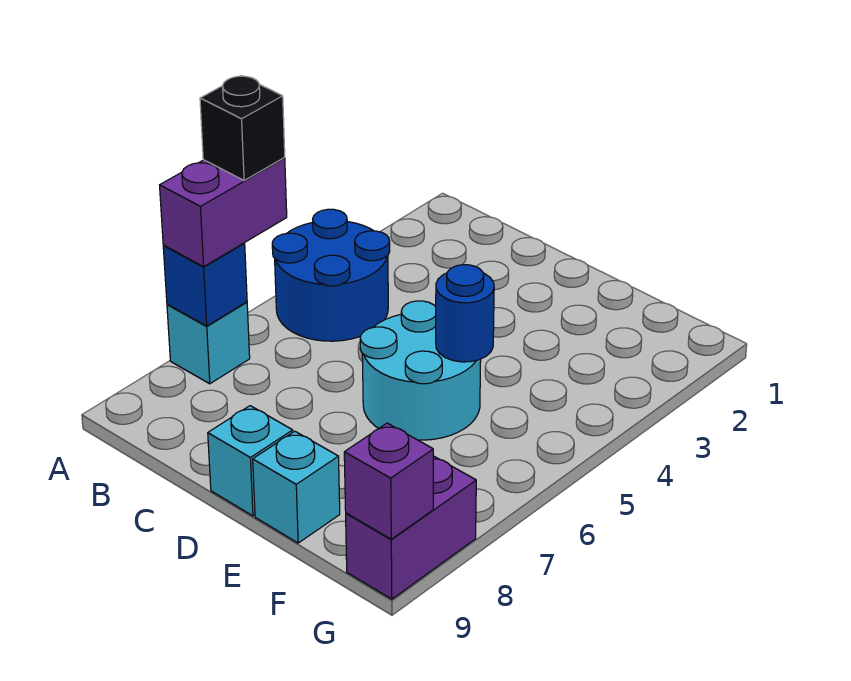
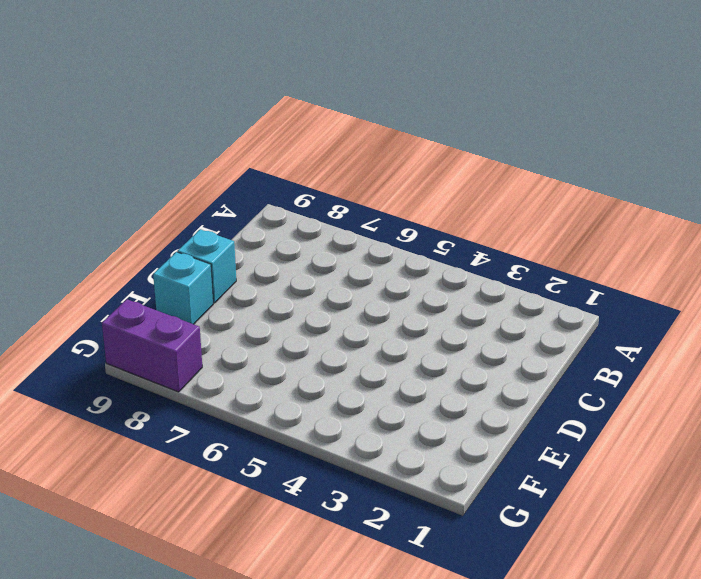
none -> blue 2x2 round brick [272,209,390,341]
none -> cyan 1x1 brick [167,302,250,384]

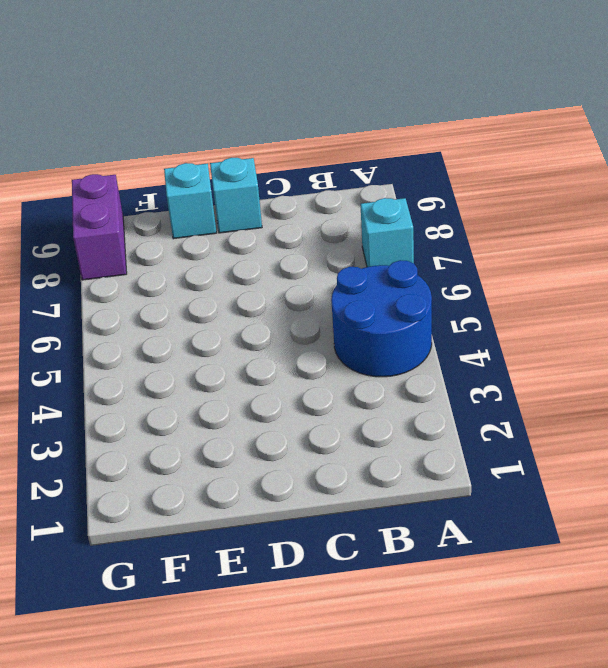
none -> cyan 2x2 round brick [360,301,481,440]
none -> blue 1x1 brick [163,243,247,326]

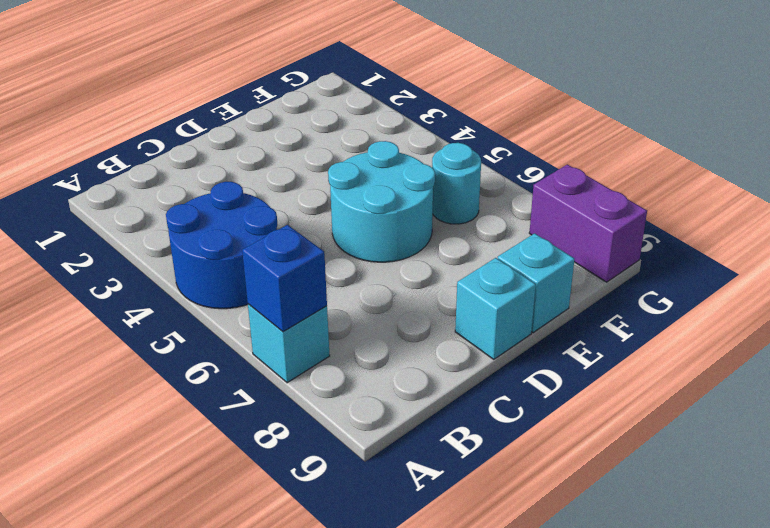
cyan 1x1 round brick [432,143,481,224] -> none
none -> blue 1x1 round brick [436,265,494,362]
none -> purple 1x1 brick [344,423,433,539]

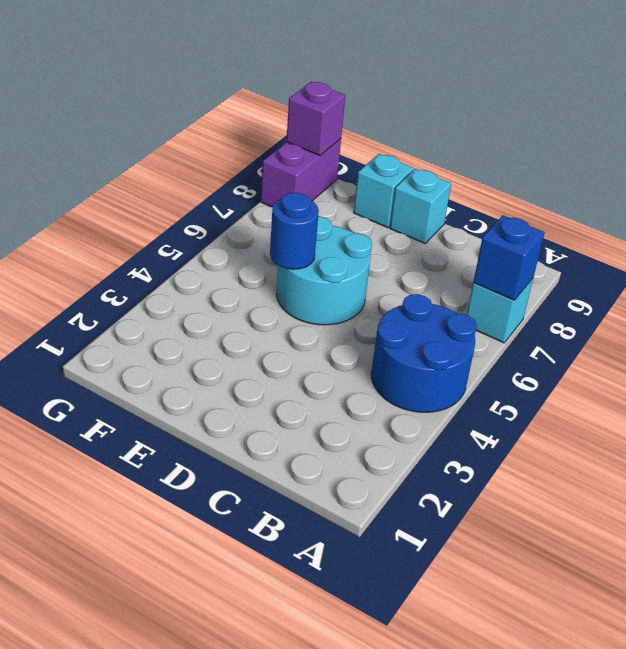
none -> purple 1x2 brick [160,158,287,267]
none -> black 1x1 brick [200,76,285,180]

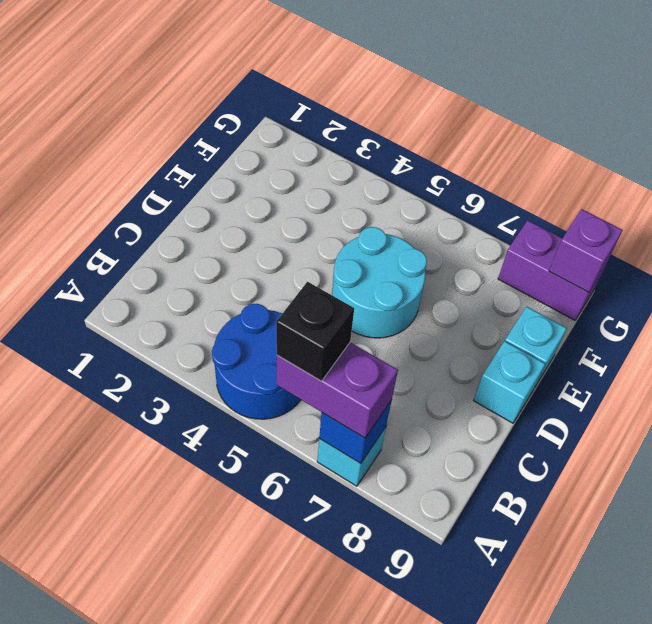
none -> blue 1x1 round brick [436,265,494,362]

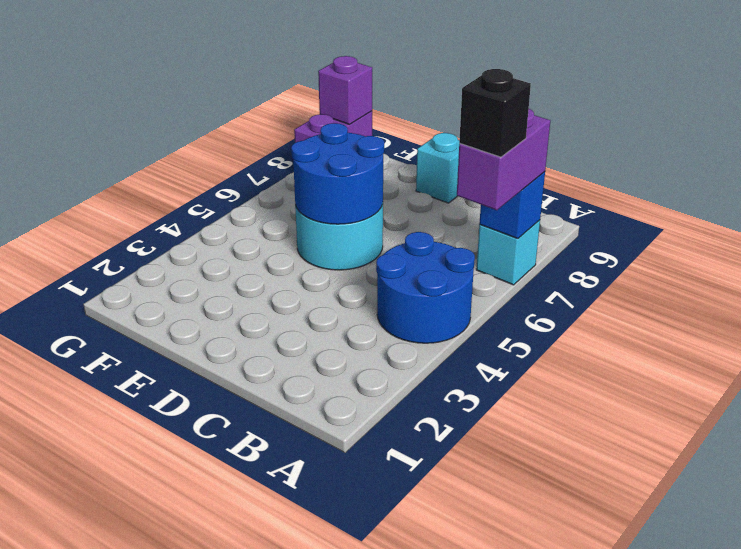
blue 2x2 round brick [291,123,384,224] -> blue 1x1 round brick [436,265,494,362]
none -> cyan 1x1 brick [253,431,340,543]

